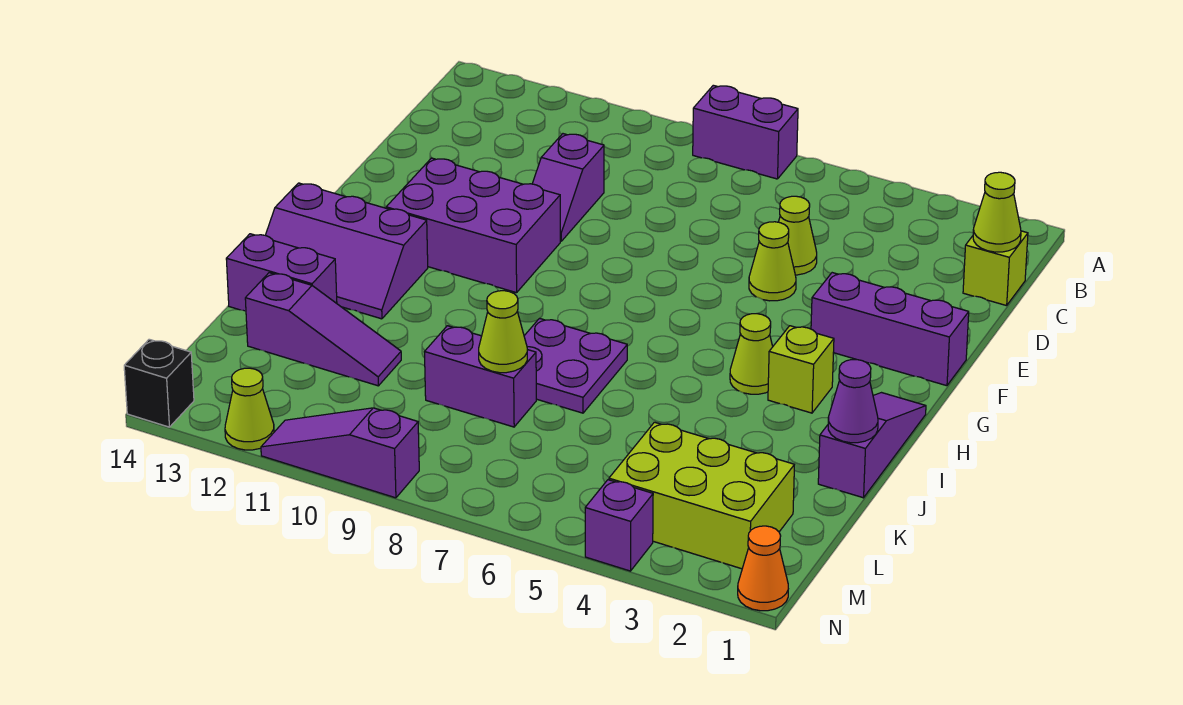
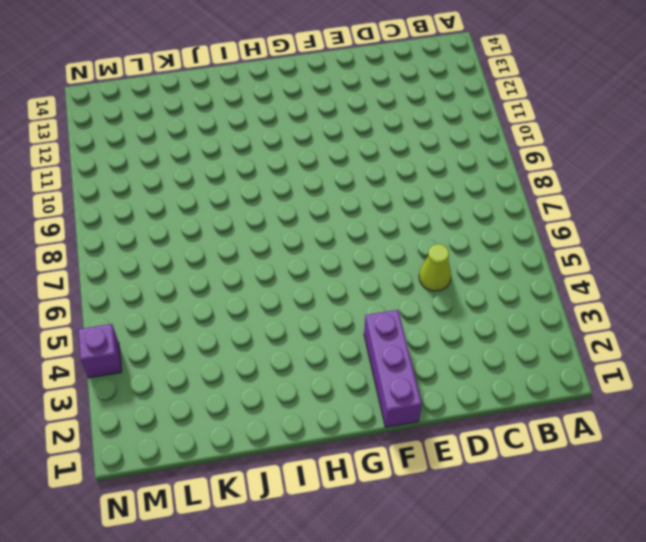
none -> purple 1x2 brick [693,85,798,179]
none -> lime 1x1 brick [963,231,1028,306]
none -> purple 1x2 slope [532,134,604,241]

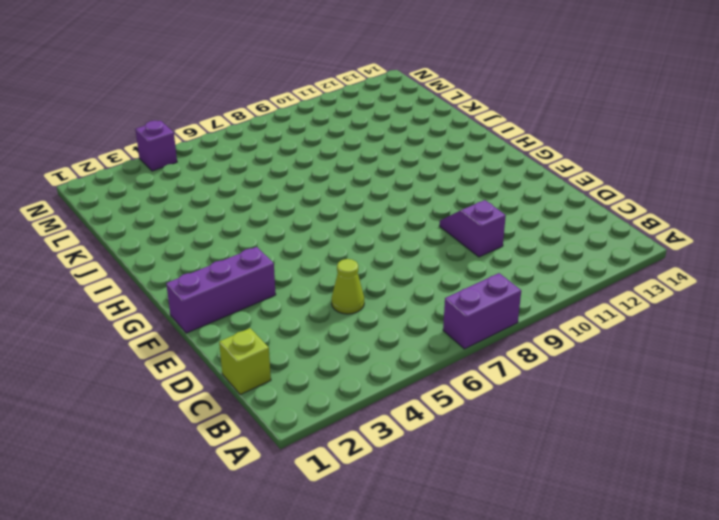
none -> lime 1x1 cone [749,222,796,301]
none -> purple 2x3 brick [386,158,560,293]
none -> purple 1x3 slope [818,393,926,498]

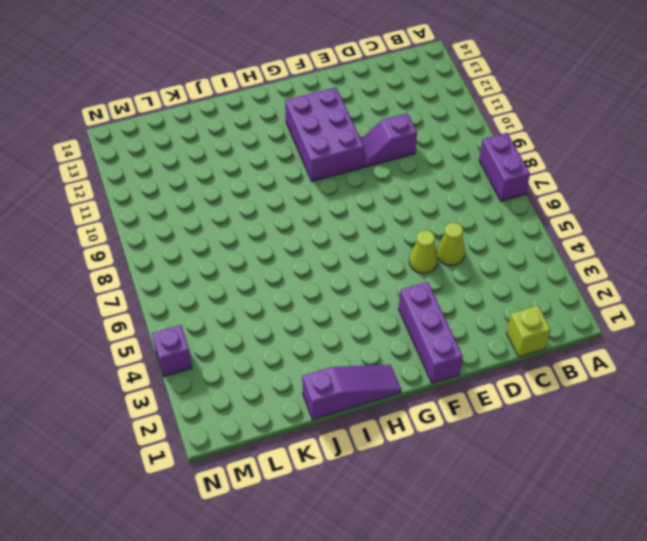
none -> lime 1x1 brick [768,326,834,413]
none -> lime 1x1 cone [730,314,773,394]
none -> purple 2x3 slope [265,183,428,319]

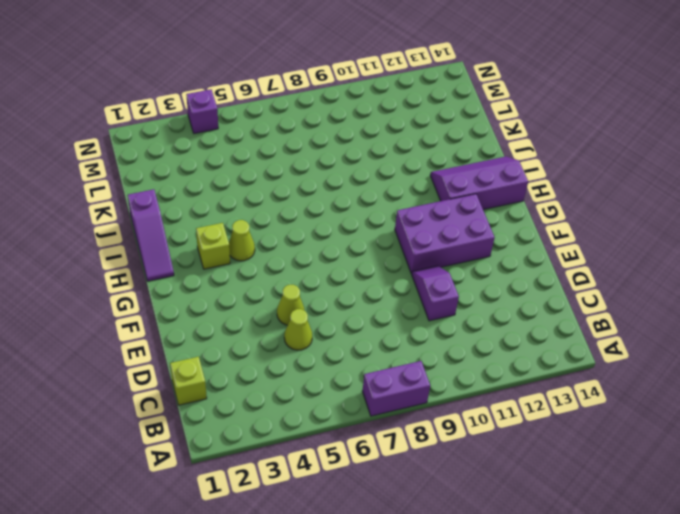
none -> purple 1x3 brick [811,273,969,386]
none -> purple 2x2 plate [524,318,627,413]
none -> purple 1x2 brick [226,234,337,311]

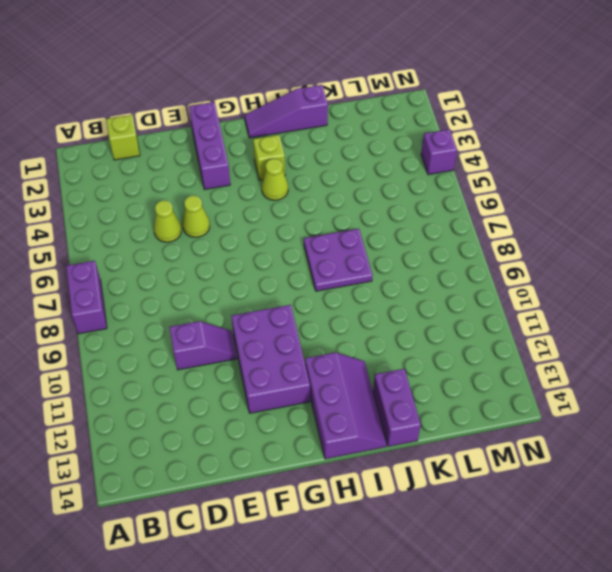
none -> purple 1x2 brick [425,326,536,427]
none -> purple 1x3 slope [245,273,401,386]
none -> lime 2x3 brick [609,422,794,569]

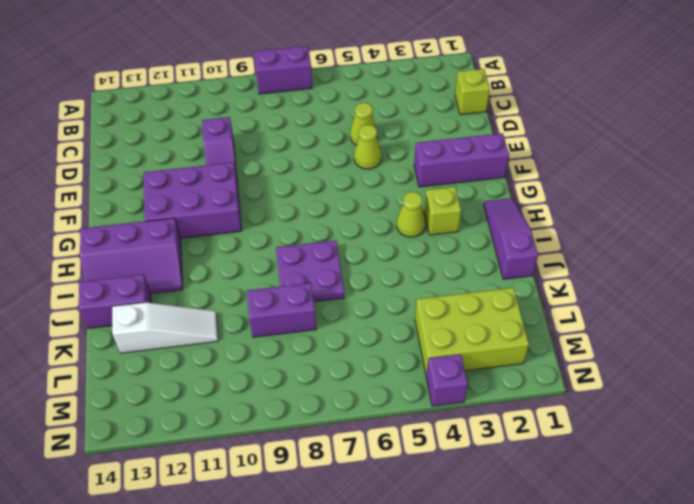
white 1x3 slope [112,302,218,353] -> purple 1x3 slope [245,273,401,386]
none -> orange 1x1 cone [738,526,788,611]
none -> purple 1x3 slope [261,408,419,498]
none -> lime 1x1 cone [225,368,274,450]

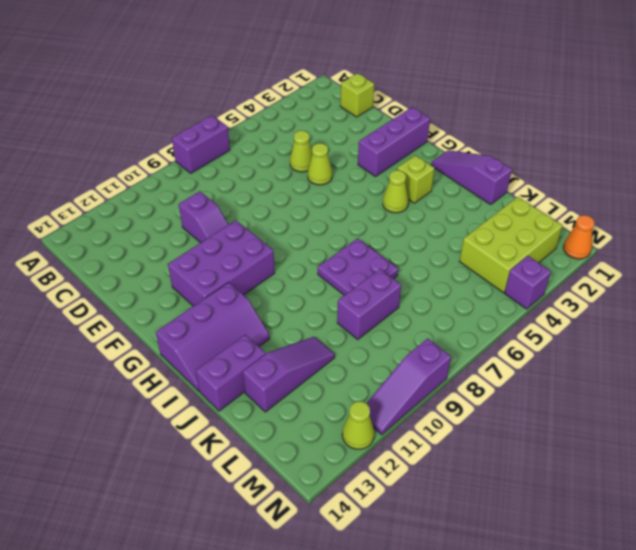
none -> black 1x1 brick [124,339,194,427]
none -> lime 1x1 cone [973,172,1021,252]
none -> purple 1x1 cone [828,360,878,443]

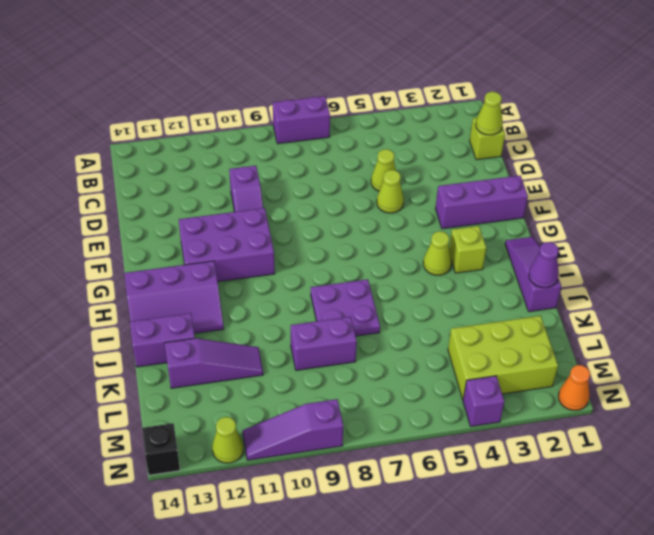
none -> lime 1x1 cone [479,291,527,373]

